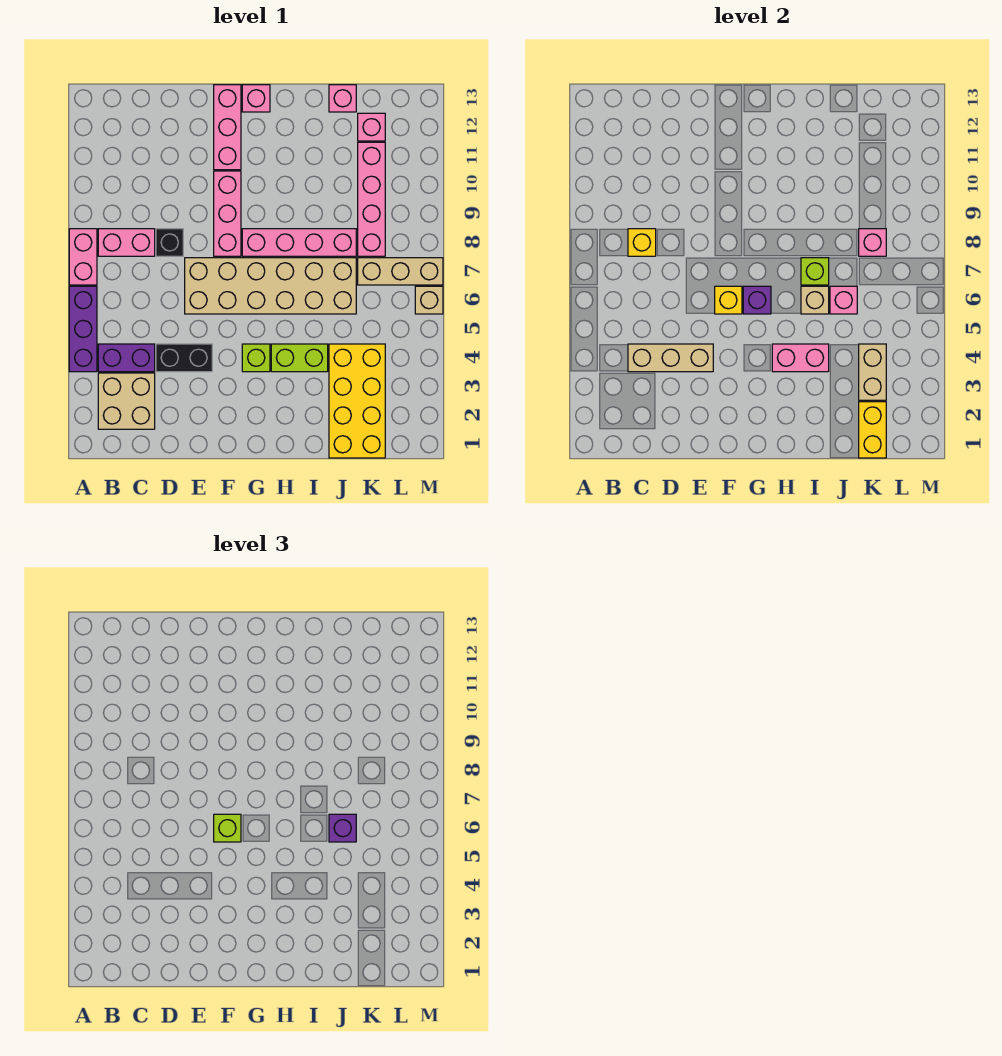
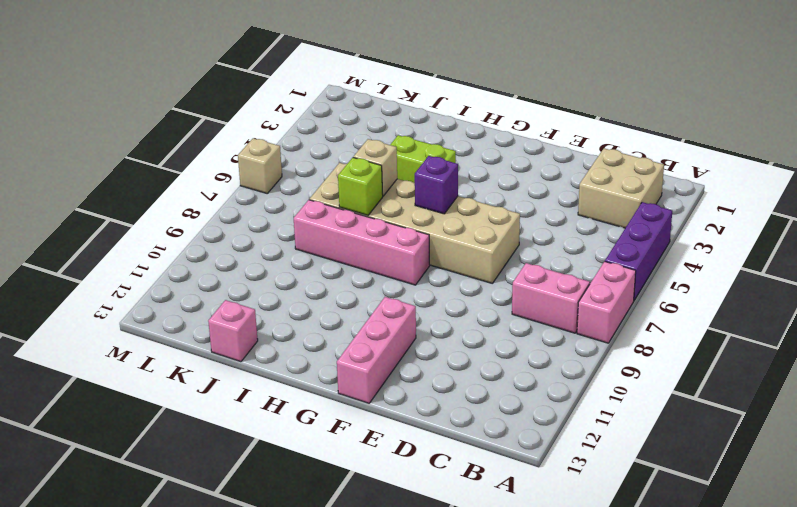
none -> purple 1x2 brick [98,344,155,372]
none -> black 1x2 brick [156,344,212,372]
none -> black 1x1 brick [156,229,183,256]
none -> pink 1x3 brick [214,171,241,256]

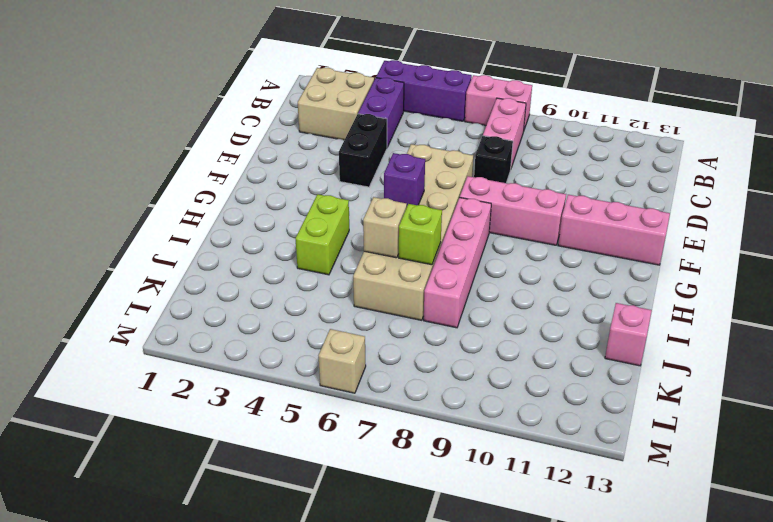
none -> lime 1x1 brick [242,344,270,372]
none -> pink 1x1 brick [242,85,270,112]
none -> yellow 2x4 brick [329,344,385,458]
none -> tan 1x3 brick [358,258,443,285]

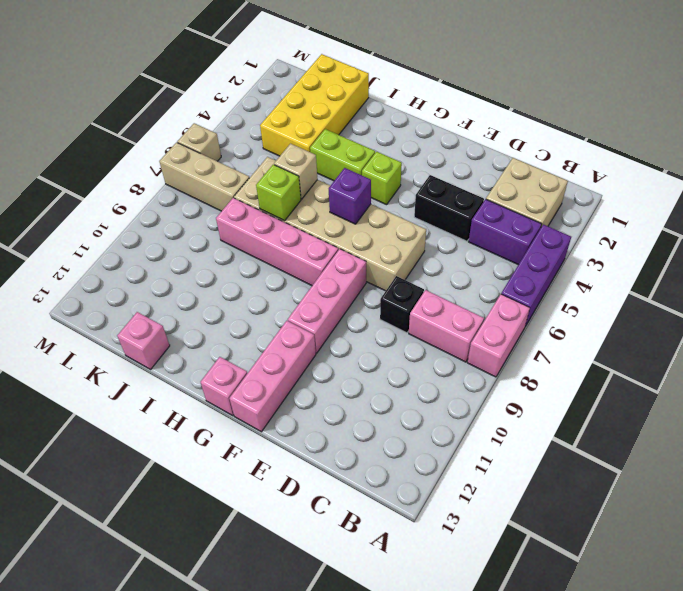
none -> pink 1x4 brick [358,142,385,256]
none -> pink 1x1 brick [358,113,385,141]
none -> tan 1x3 brick [628,344,713,372]
none -> yellow 1x1 brick [628,229,656,256]

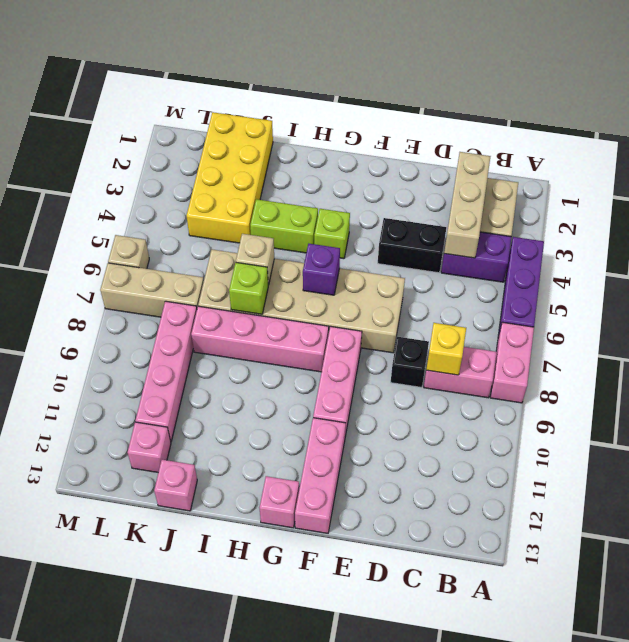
tan 1x3 brick [444,152,491,258] -> tan 1x3 brick turned to [628,344,713,372]
none -> yellow 1x1 brick [715,286,742,314]
none -> pink 1x2 brick [772,344,829,372]
none -> pink 1x1 brick [830,286,857,314]
none -> yellow 1x2 brick [859,402,886,458]

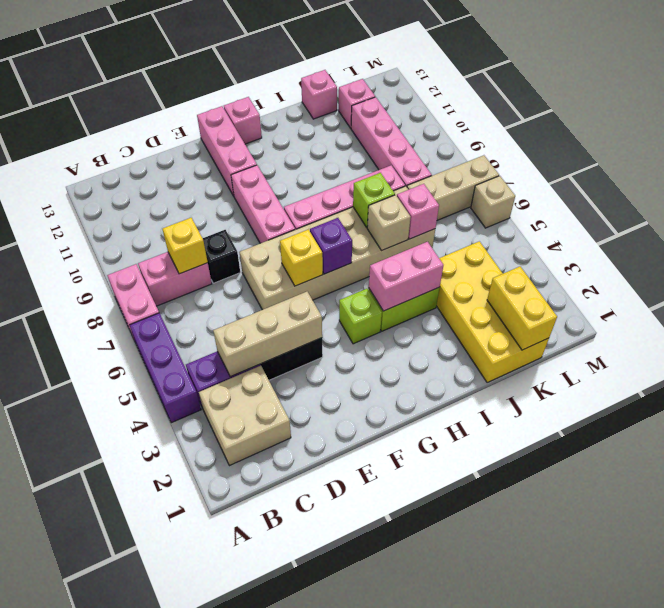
none -> tan 1x2 brick [859,344,886,400]
none -> pink 1x1 brick [859,229,886,256]
none -> lime 1x1 brick [214,814,241,842]
none -> purple 1x1 brick [329,814,356,842]

